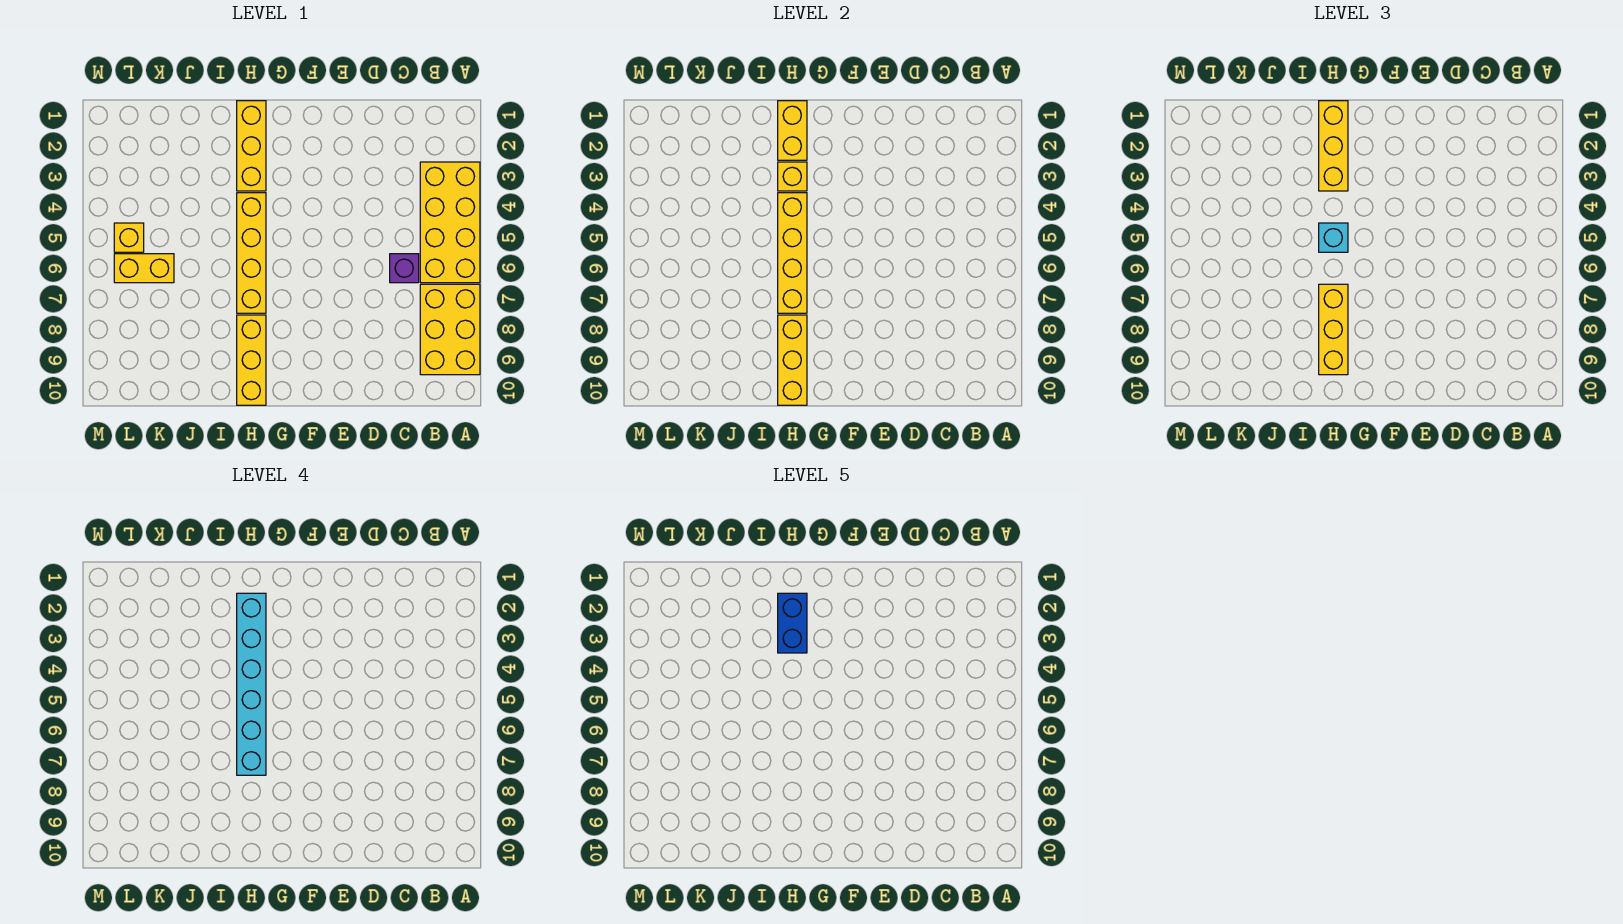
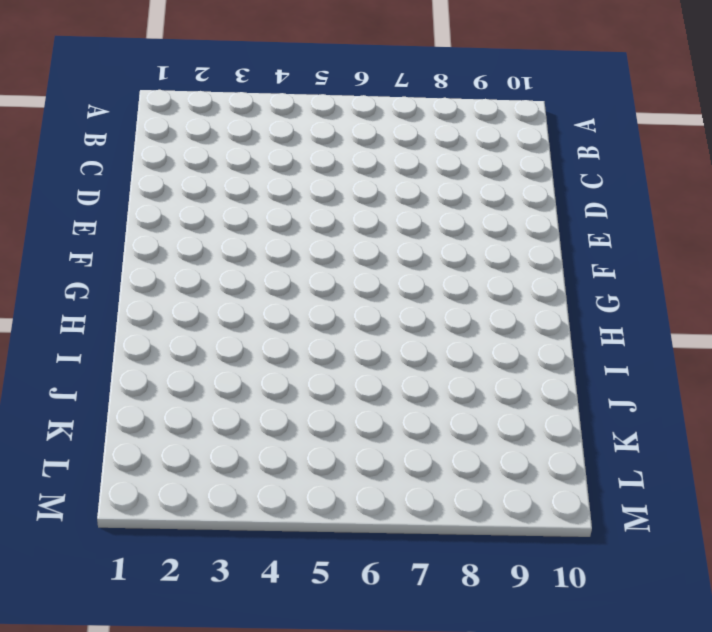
none -> yellow 2x4 brick [420,162,480,283]
none -> yellow 2x3 brick [420,284,480,375]
none -> purple 1x1 brick [390,254,419,283]

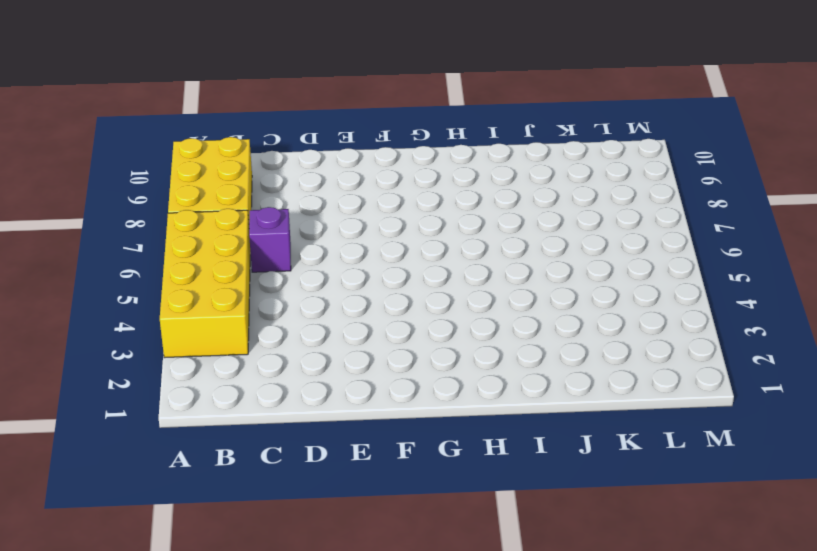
none -> yellow 1x3 brick [237,101,266,191]
none -> yellow 1x4 brick [237,193,266,313]
none -> yellow 1x3 brick [237,315,266,405]

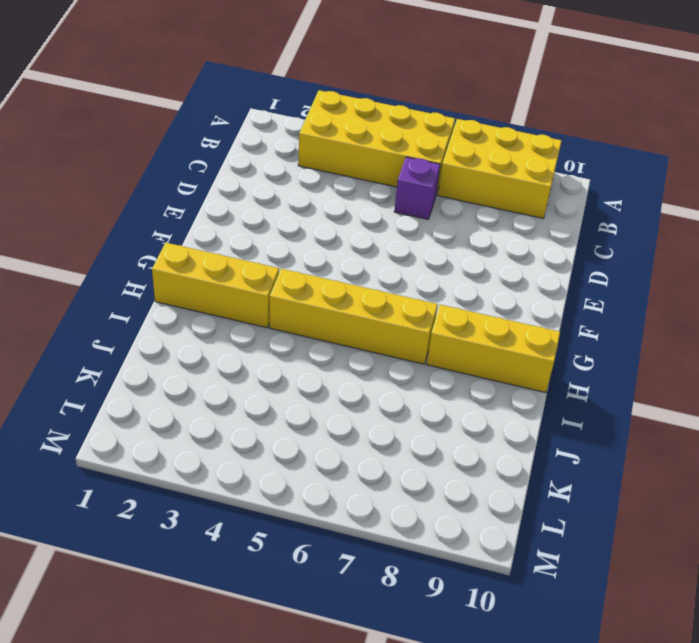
none -> yellow 1x2 brick [114,254,174,283]
none -> yellow 1x1 brick [114,223,144,252]
none -> yellow 1x2 brick [778,101,807,160]

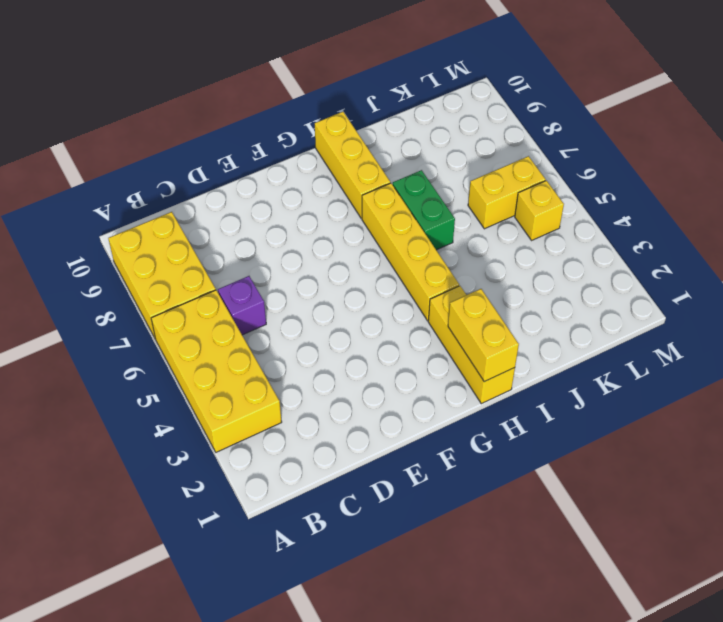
green 1x2 brick [393,170,455,250] -> none
none -> yellow 1x1 brick [778,162,807,191]
none -> yellow 1x4 brick [778,193,807,313]
none -> yellow 1x3 brick [778,315,807,405]

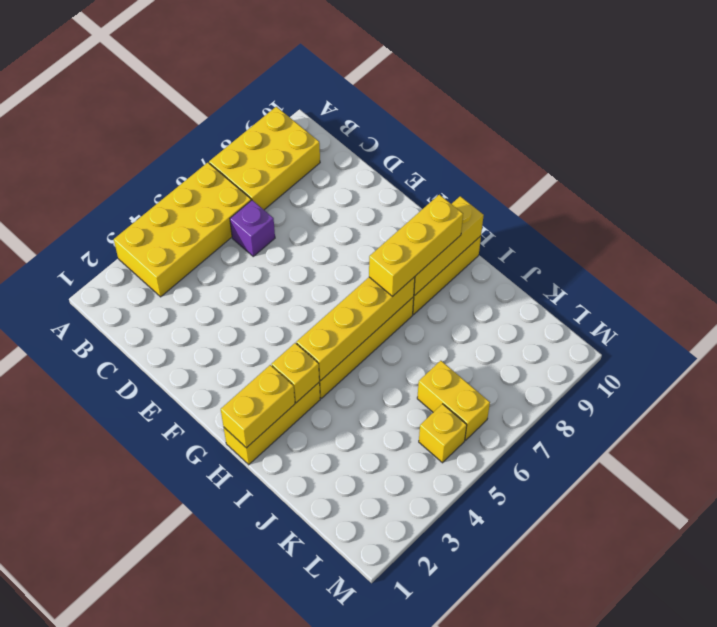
none -> yellow 1x3 brick [1319,101,1348,191]
none -> cyan 1x1 brick [1319,223,1348,252]
none -> cyan 1x6 brick [237,593,266,775]

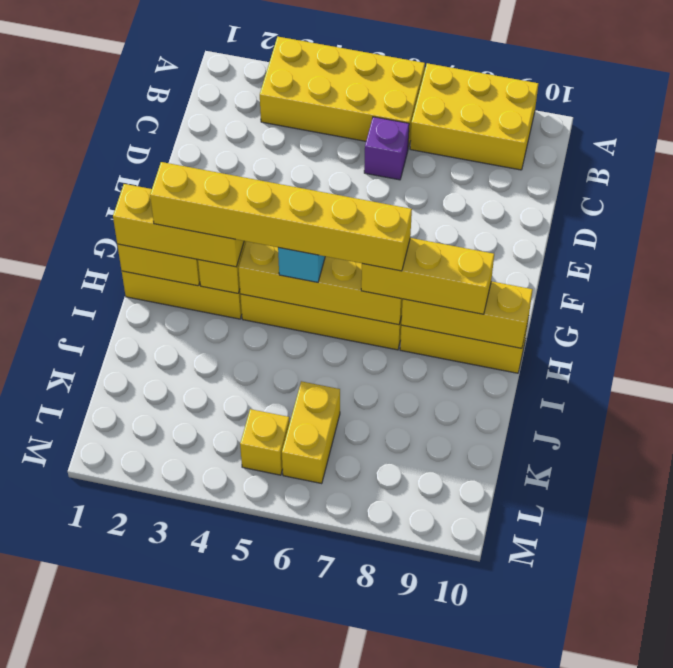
yellow 1x6 brick [150,162,412,271] -> cyan 1x6 brick [237,593,266,775]
none -> blue 1x2 brick [778,593,807,653]

